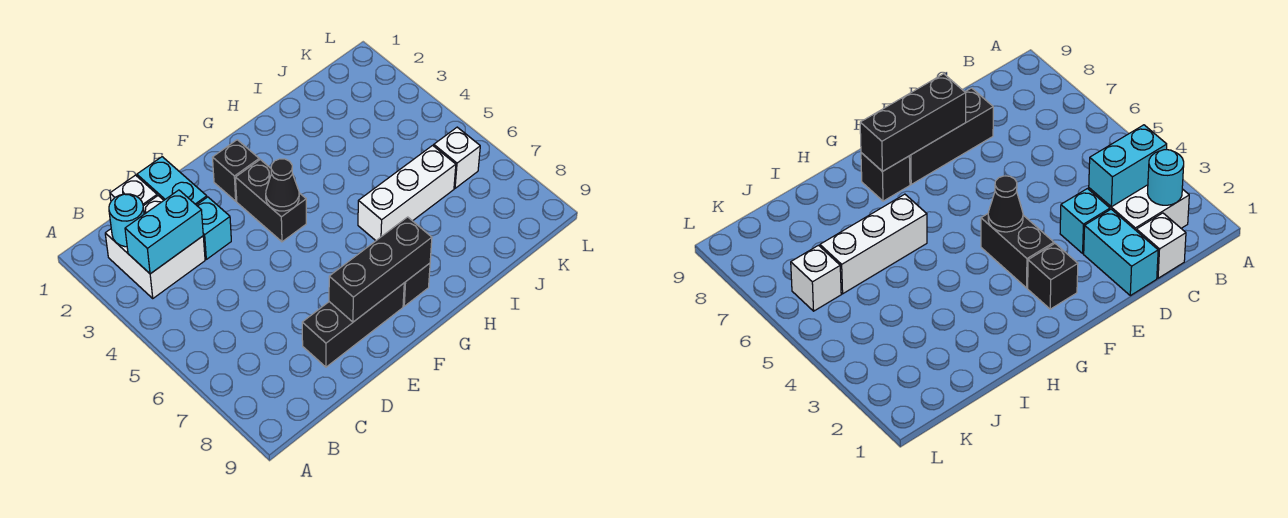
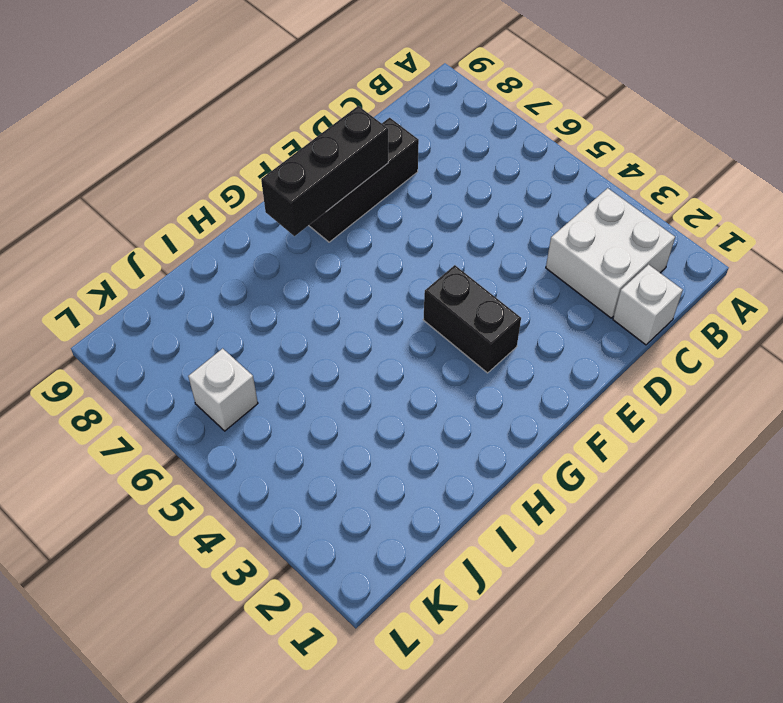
none -> cyan 1x2 brick [137,157,207,205]
none -> cyan 1x1 brick [197,197,231,259]
none -> black 1x1 brick [212,140,259,201]

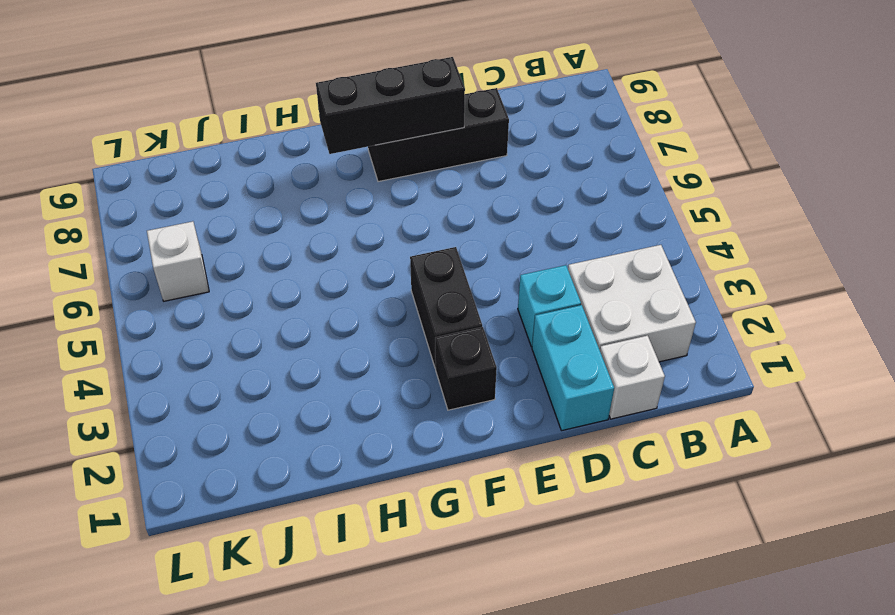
none -> black 1x1 brick [403,263,430,306]
none -> white 1x3 brick [358,145,456,241]
none -> cyan 1x1 round brick [109,194,144,247]

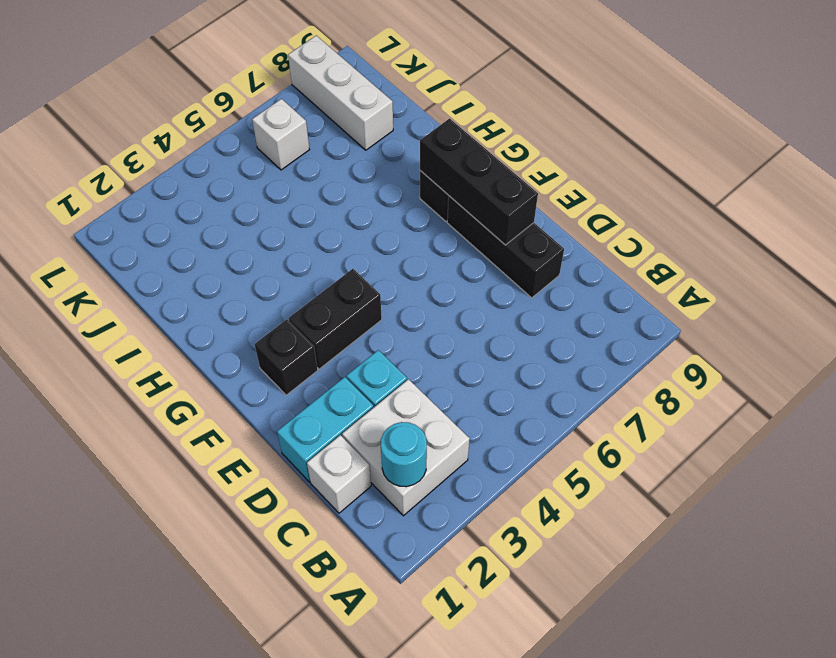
white 1x3 brick [288,36,393,150] -> white 1x3 brick moved to [358,145,456,241]
none -> cyan 1x2 brick [125,190,203,274]
none -> black 1x1 cone [266,159,299,211]

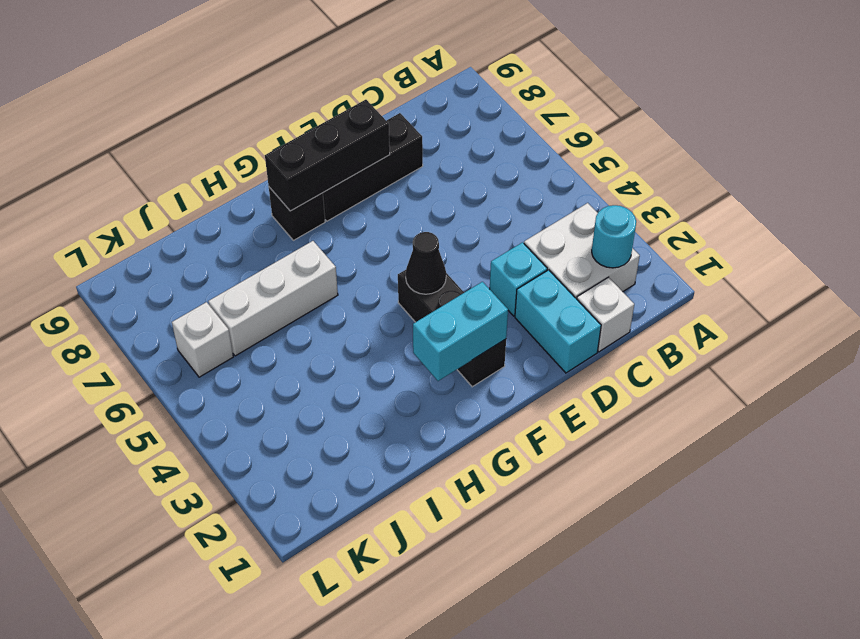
cyan 1x2 brick [413,282,508,381] -> cyan 1x2 brick moved to [125,190,203,274]

